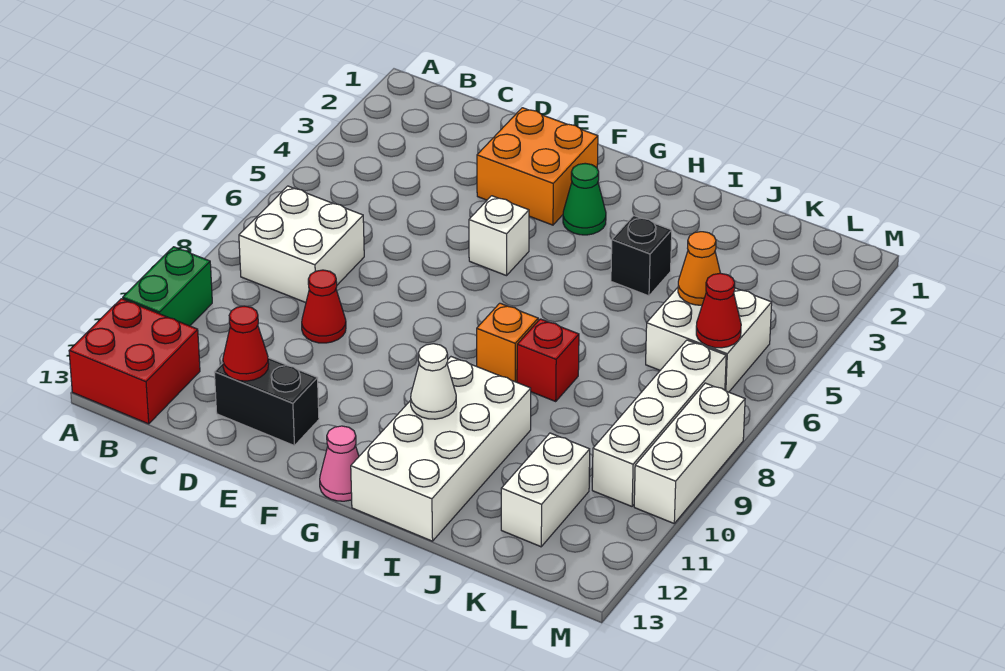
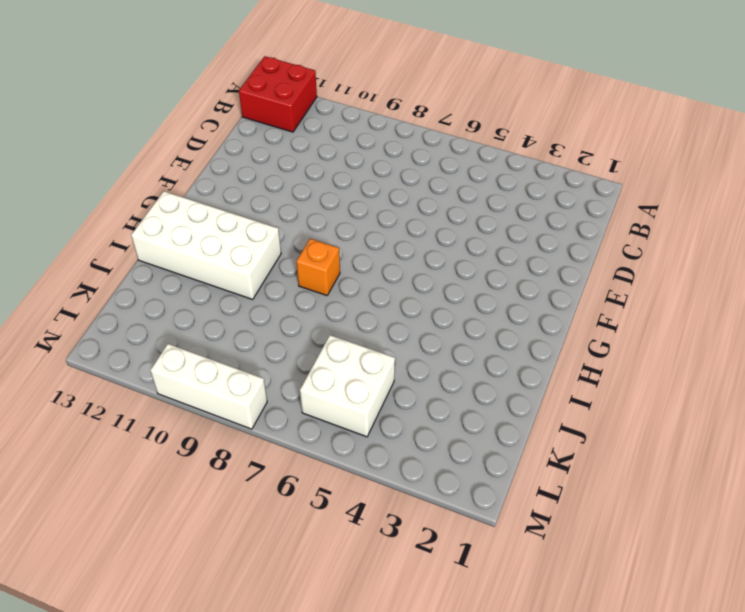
none -> green 1x2 brick [123,247,212,326]
none -> white 2x2 brick [239,186,364,303]
none -> red 1x1 cone [302,270,346,343]

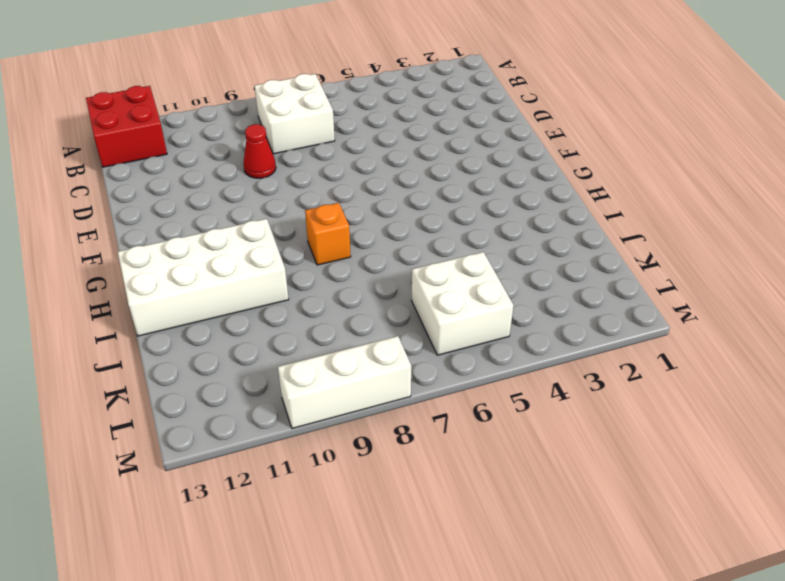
none -> green 1x2 brick [123,247,212,326]
none -> black 1x2 brick [214,358,319,445]
none -> orange 2x2 brick [477,108,598,225]

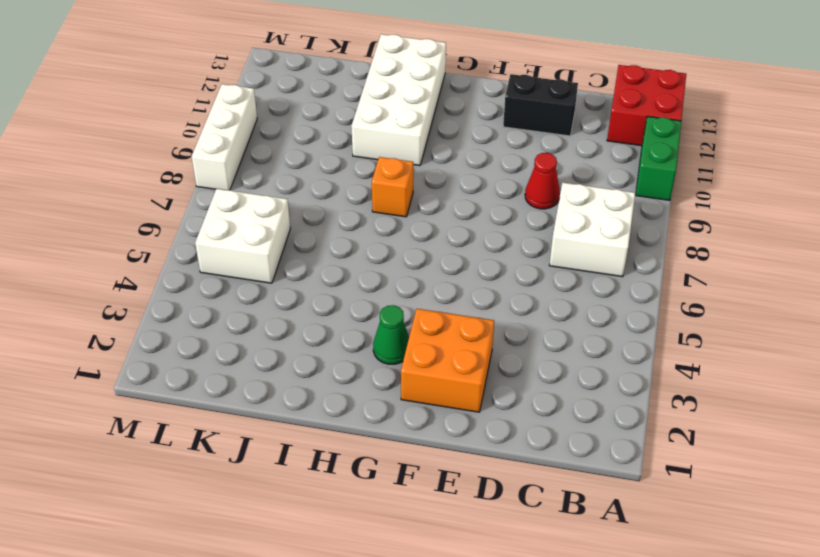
none -> white 1x1 brick [469,196,529,276]
none -> pink 1x1 cone [320,426,359,501]
none -> black 1x1 brick [611,216,672,296]

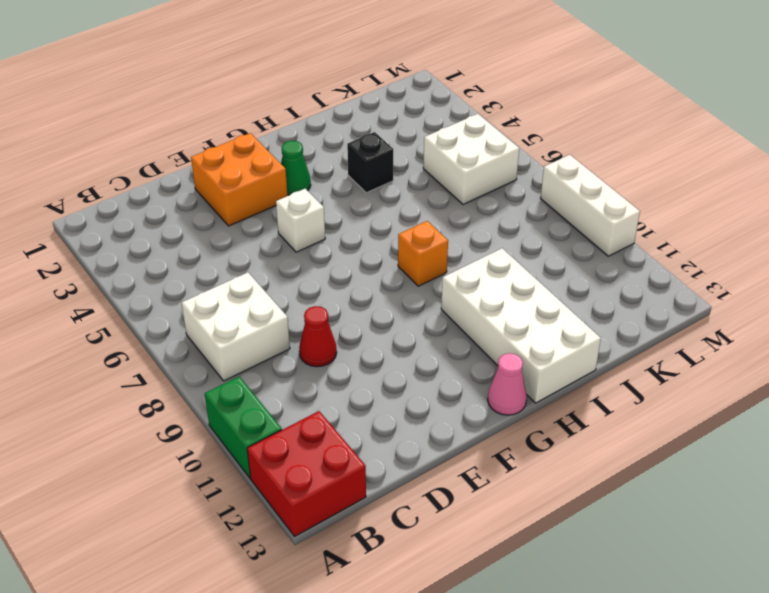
none -> black 1x2 brick [214,358,319,445]
none -> red 1x1 brick [517,319,579,401]
none -> white 1x2 brick [501,433,590,547]

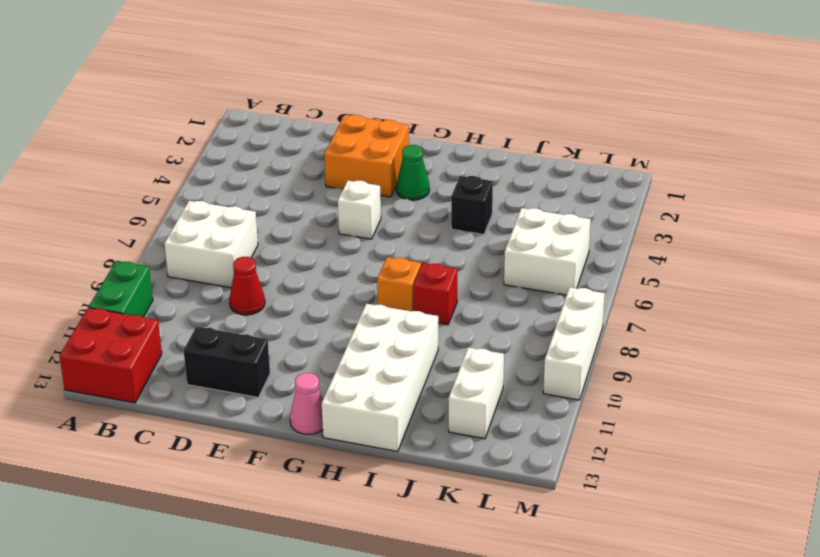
none -> white 1x4 brick [592,340,726,506]
none -> red 1x1 cone [223,306,269,381]
none -> white 1x1 cone [411,344,456,419]

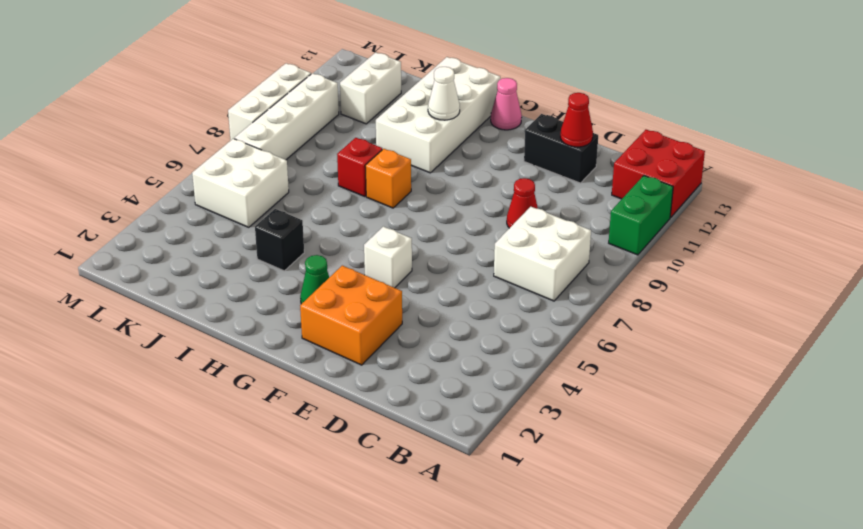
none -> orange 1x1 cone [678,232,720,305]
none -> red 1x1 cone [696,273,741,348]

